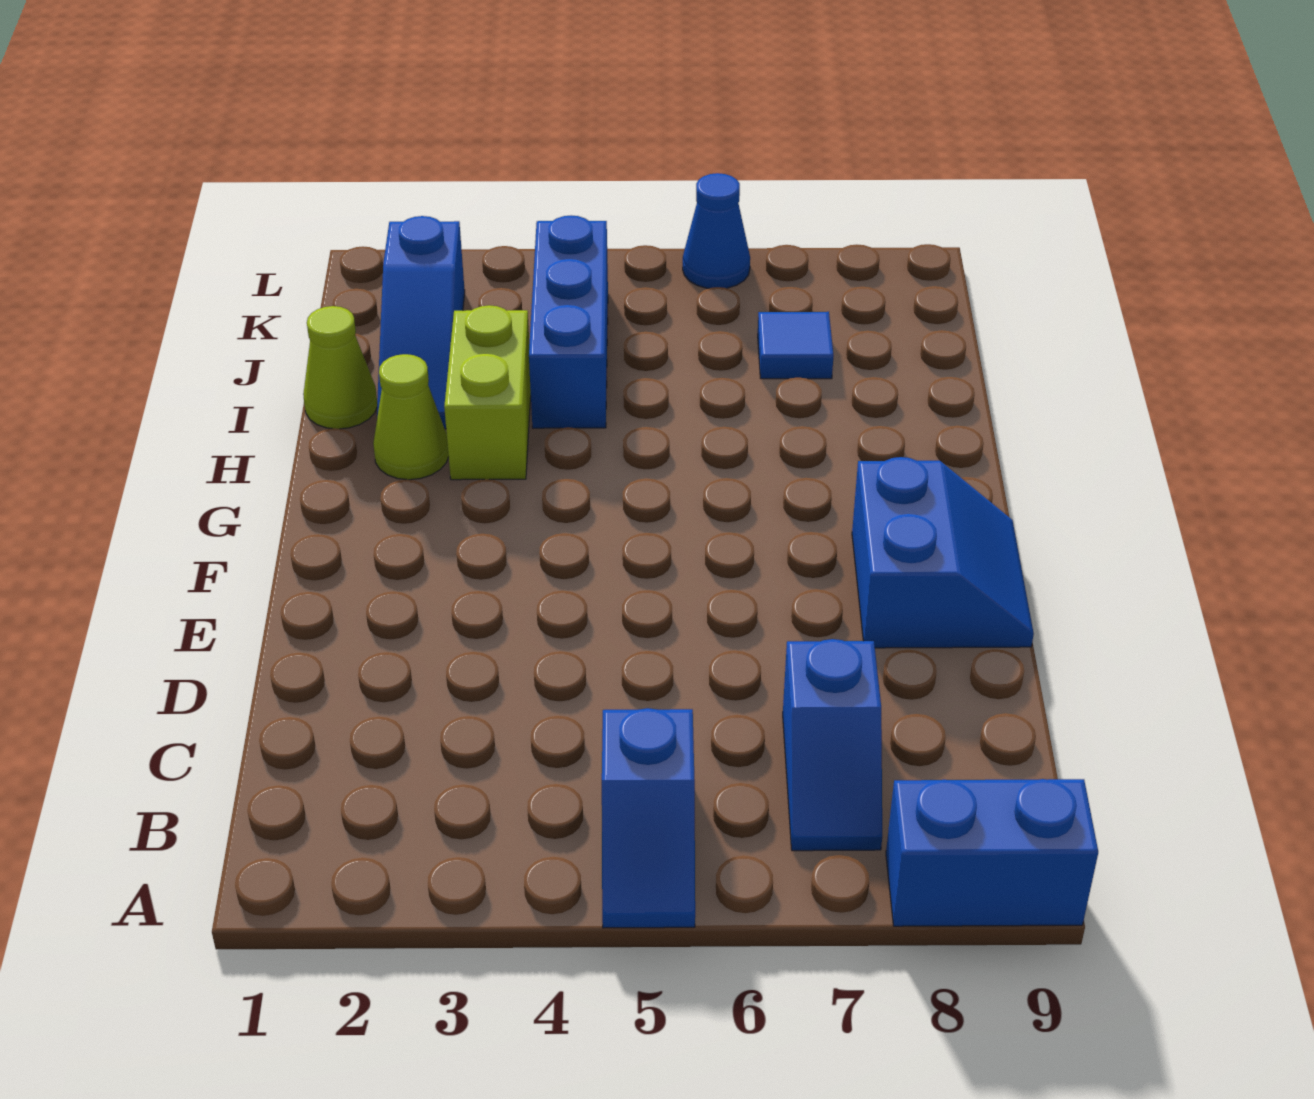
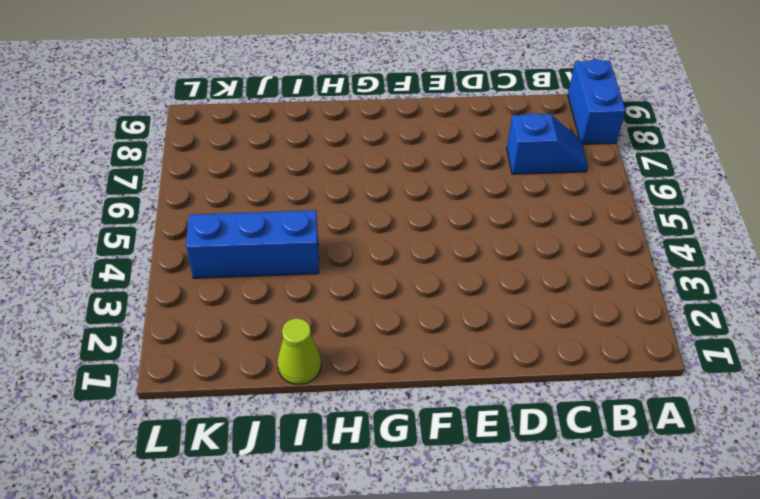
none -> blue 1x2 slope [602,708,695,928]
none -> blue 2x2 slope [852,457,1034,648]

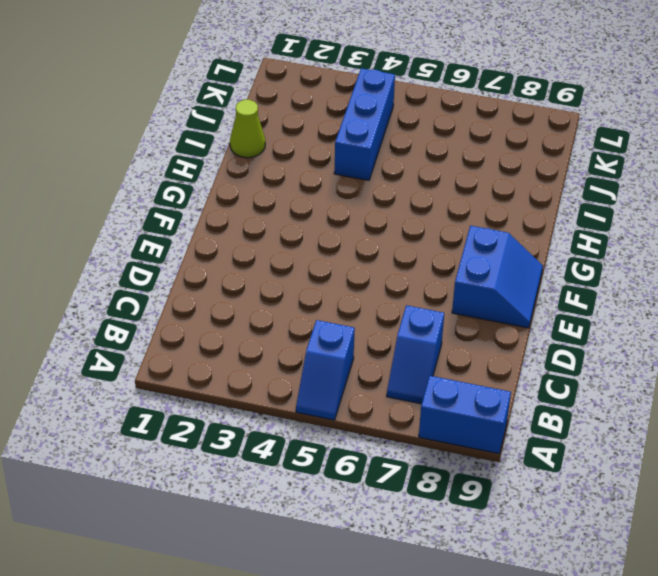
none -> lime 1x1 cone [373,354,449,480]
none -> lime 1x2 brick [444,305,531,480]

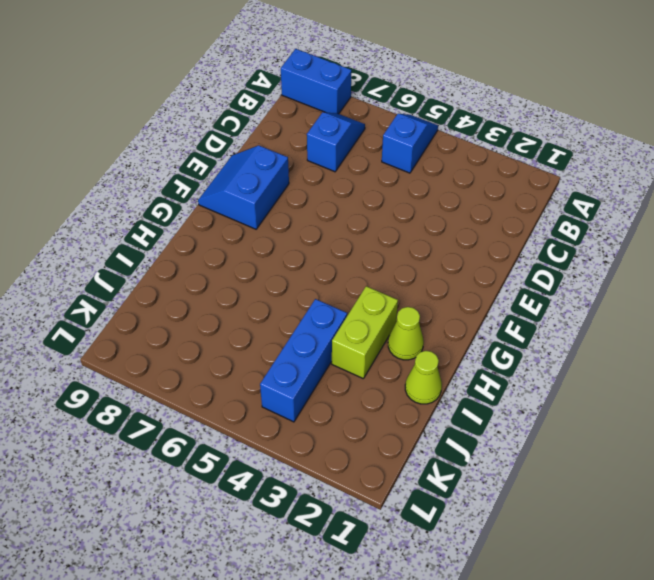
none -> blue 1x3 slope [377,216,465,429]
none -> blue 1x1 tile [758,312,834,379]

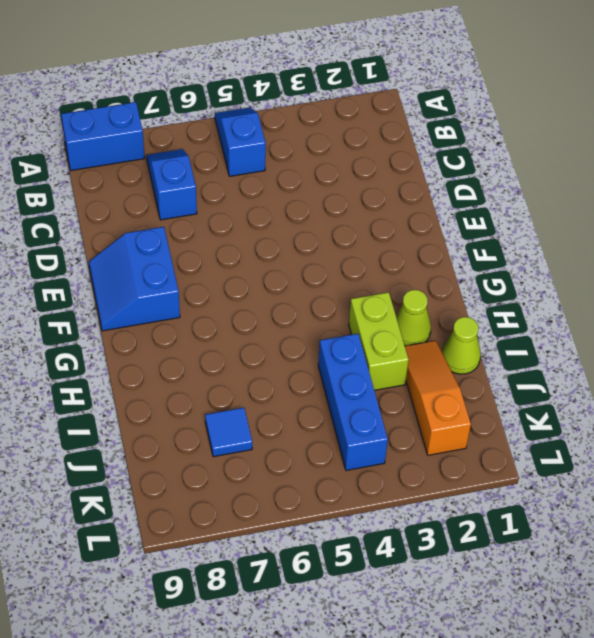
orange 1x3 slope [405,340,471,455] -> blue 1x3 slope [377,216,465,429]
none -> blue 1x1 cone [683,173,750,288]

